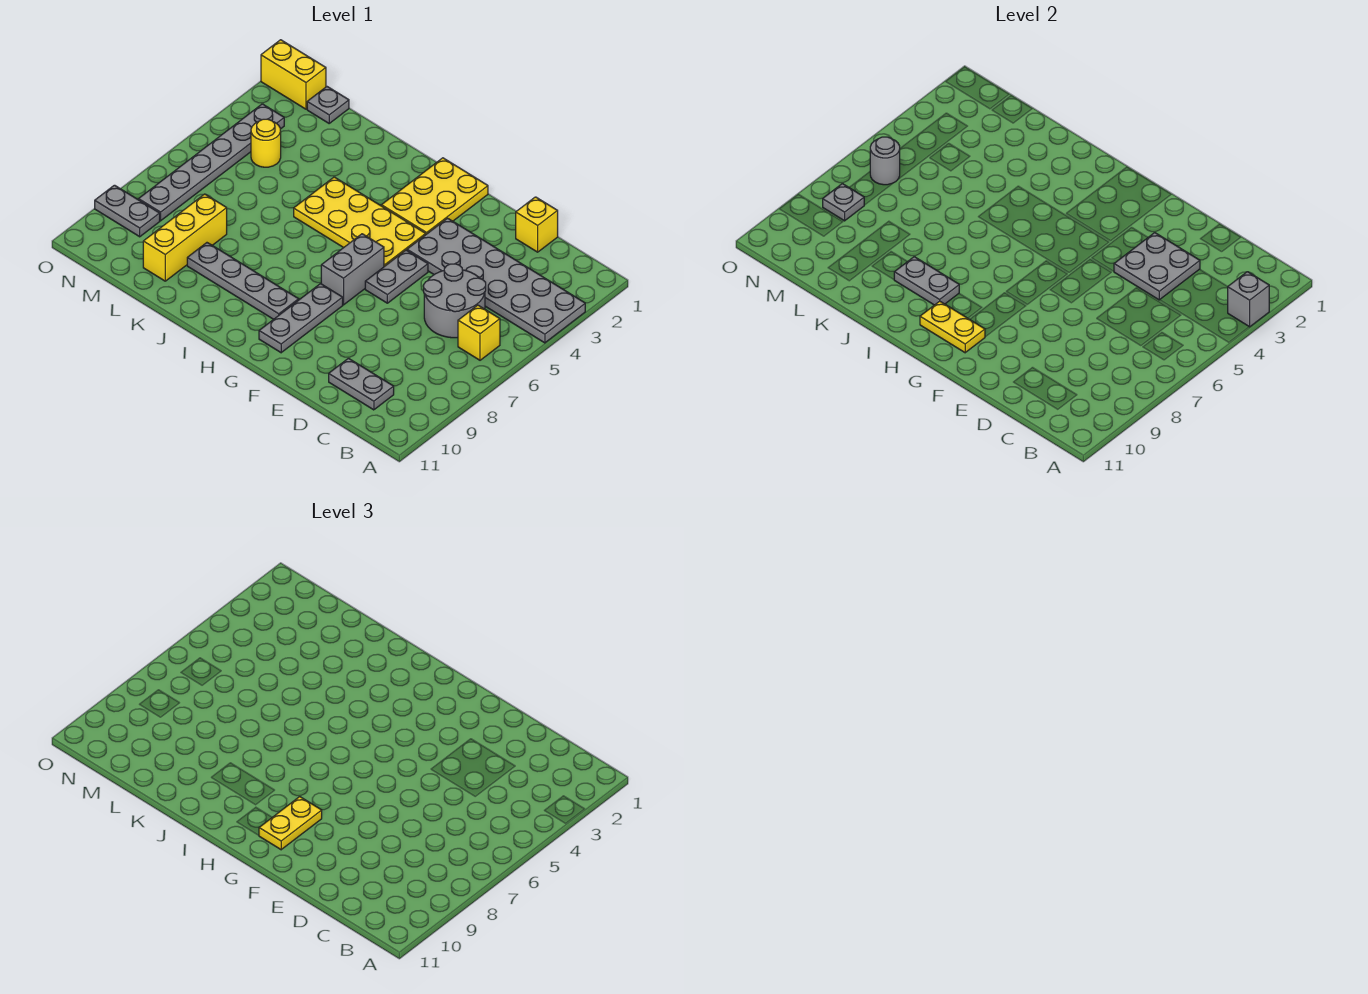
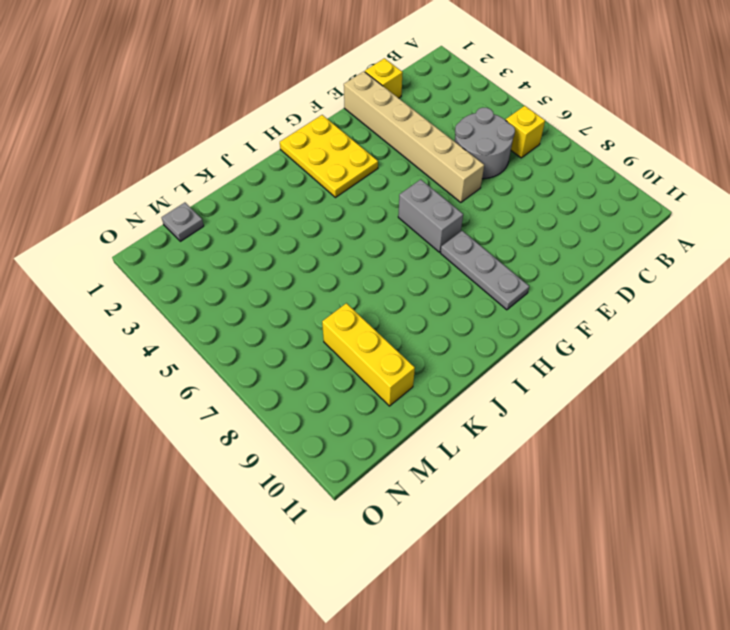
tan 1x6 brick [344,71,484,203] -> grey 2x6 plate [407,218,585,343]
none -> grey 1x2 plate [329,358,394,410]
none -> grey 1x2 plate [365,250,428,303]
none -> yellow 2x4 plate [294,177,426,266]

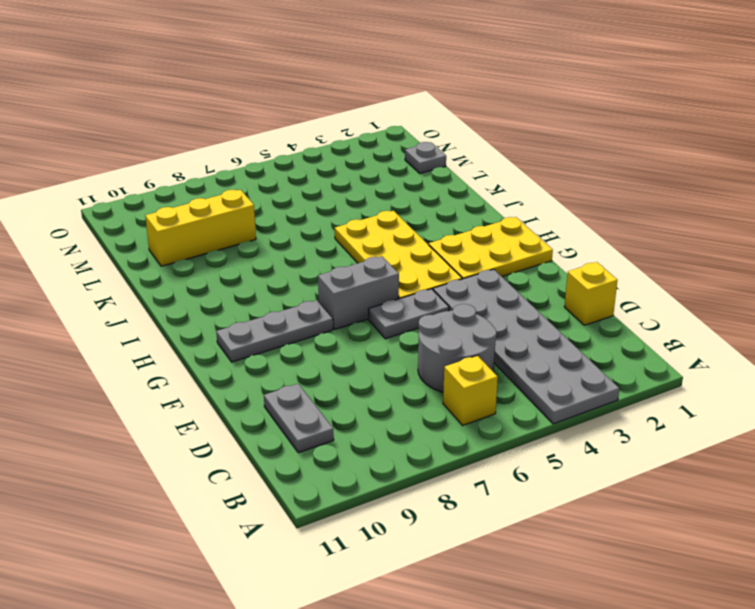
none -> grey 1x4 plate [187,243,299,319]
none -> yellow 1x1 round brick [251,119,281,167]
none -> yellow 1x2 brick [261,40,326,109]

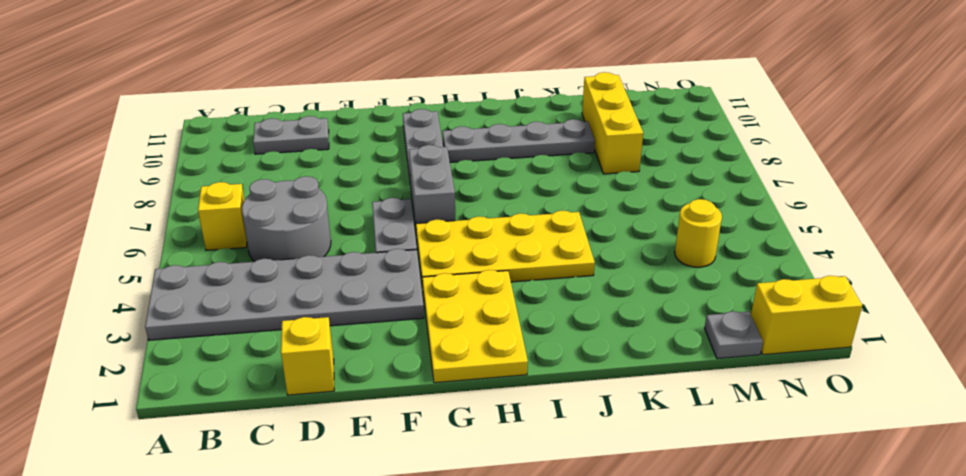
none -> grey 1x6 plate [139,104,284,221]
none -> grey 1x2 plate [95,185,160,237]
none -> grey 1x1 brick [1228,272,1269,327]

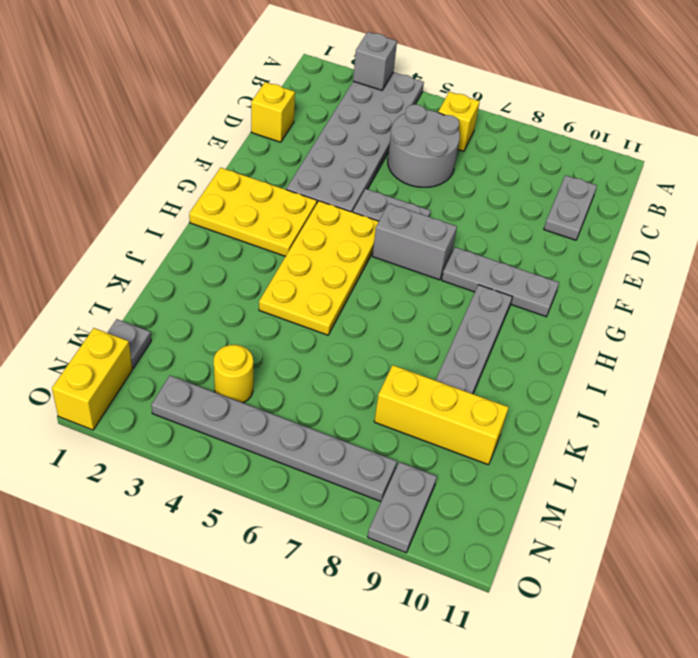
none -> grey 2x2 plate [1114,233,1200,300]
none -> yellow 1x2 plate [920,301,985,353]
none -> grey 1x2 plate [894,257,959,305]

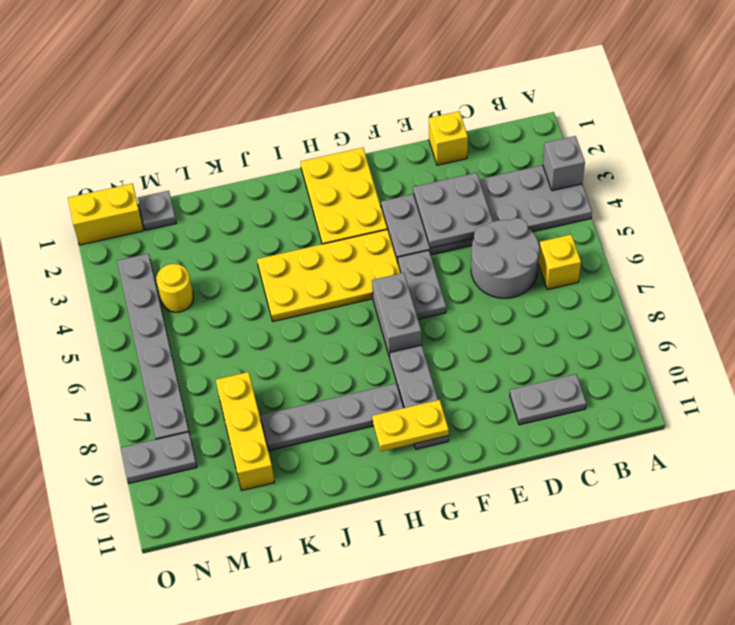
none -> grey 1x2 plate [894,257,959,305]
none -> grey 1x1 round brick [870,137,900,185]
none -> grey 1x1 plate [823,184,864,221]

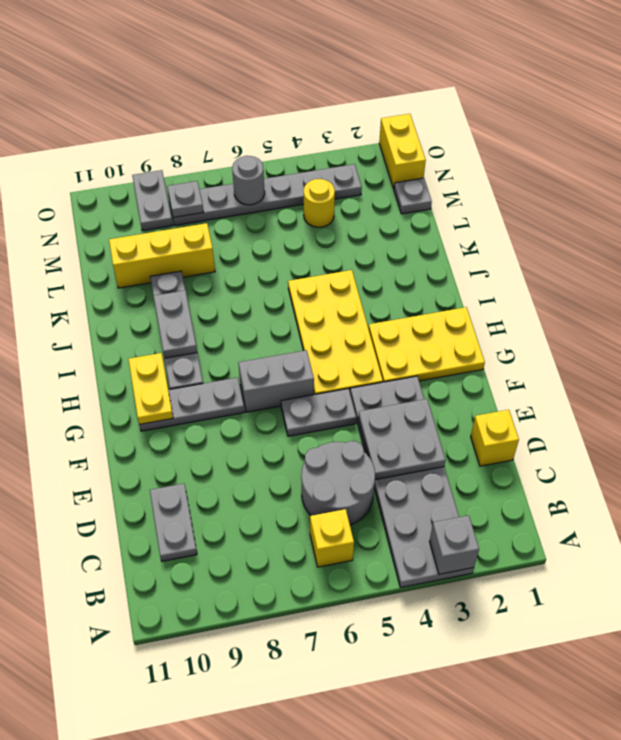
none -> yellow 1x2 plate [259,797,322,850]

